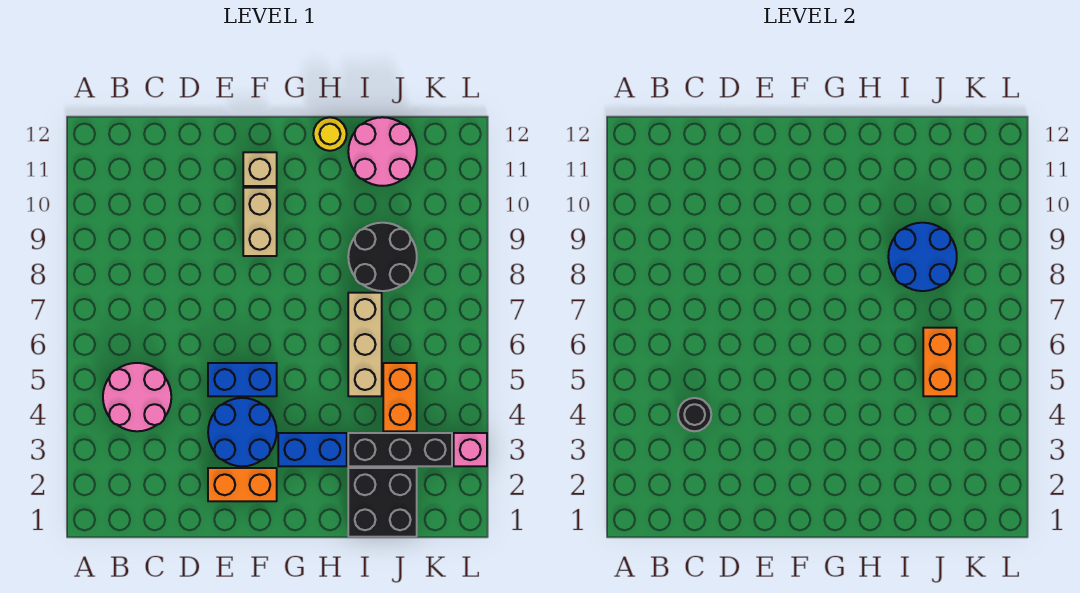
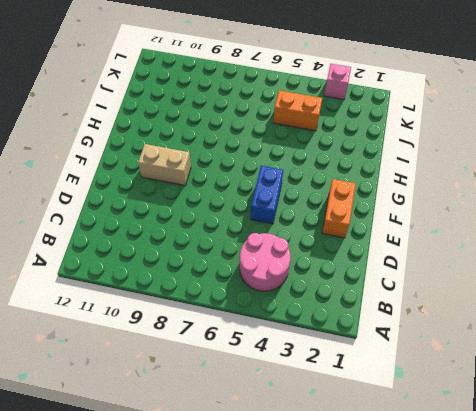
none -> blue 2x2 round brick [208,398,277,466]
none -> tan 1x1 brick [243,152,277,186]
none -> blue 1x2 brick [278,433,347,466]

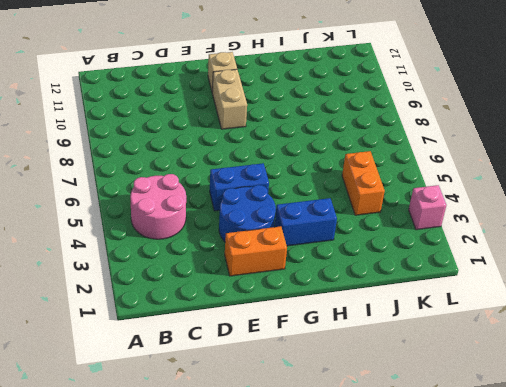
none -> yellow 1x1 round brick [313,117,347,151]
none -> black 2x2 brick [348,468,417,537]
none -> black 1x3 brick [348,433,452,466]

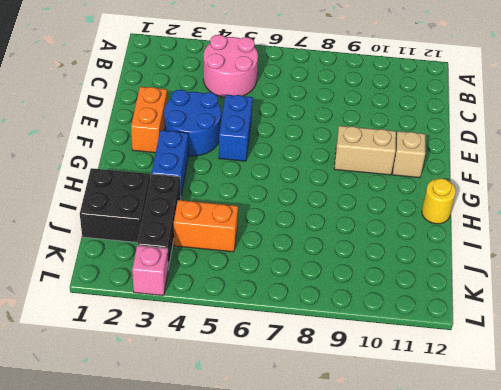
none -> tan 1x3 brick [348,293,382,396]
none -> black 2x2 round brick [348,223,417,291]
none -> pink 2x2 round brick [348,117,417,186]

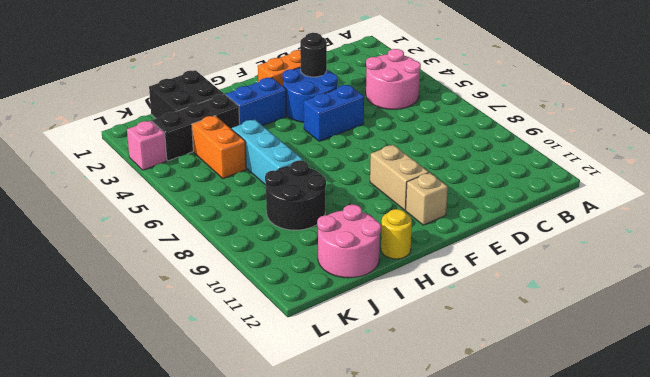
black 1x1 round brick [300,33,327,77] -> black 1x1 round brick moved to [678,398,711,431]
cyan 1x3 brick [232,120,303,185] -> tan 1x3 brick [348,293,382,396]
none -> blue 2x2 round brick [888,223,957,291]
none -> orange 1x2 brick [923,328,957,396]

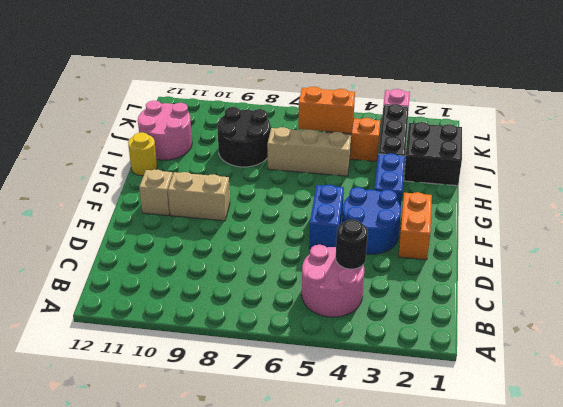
none -> blue 2x2 round brick [888,223,957,291]

